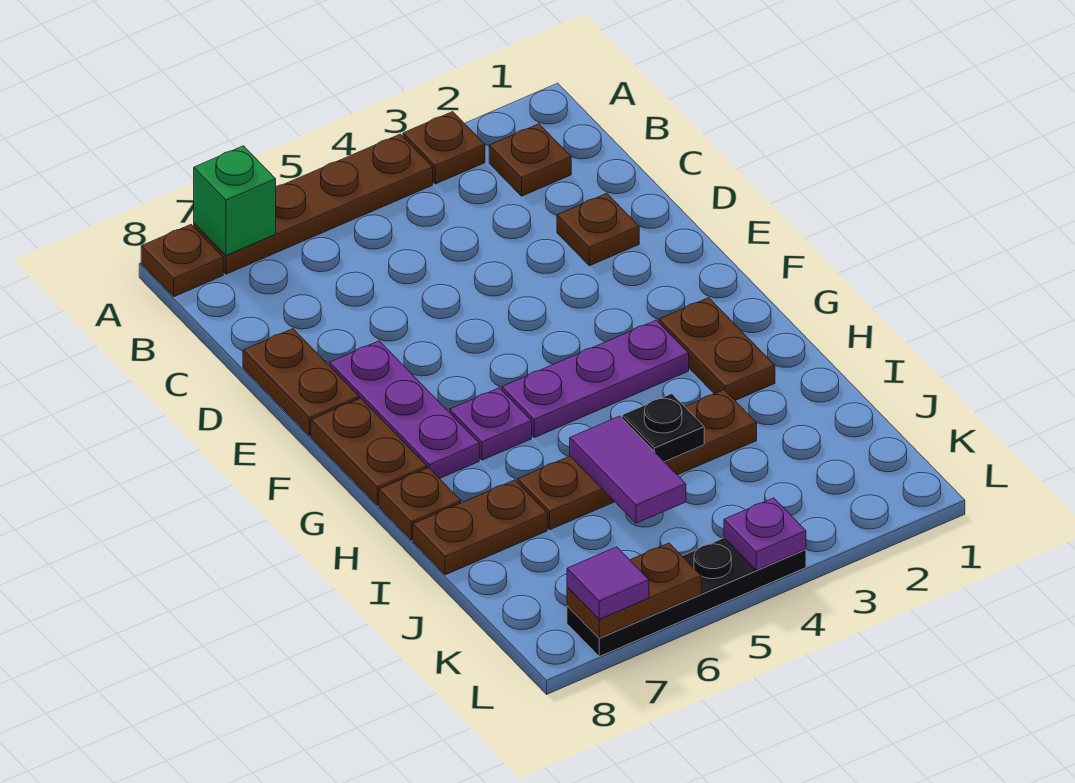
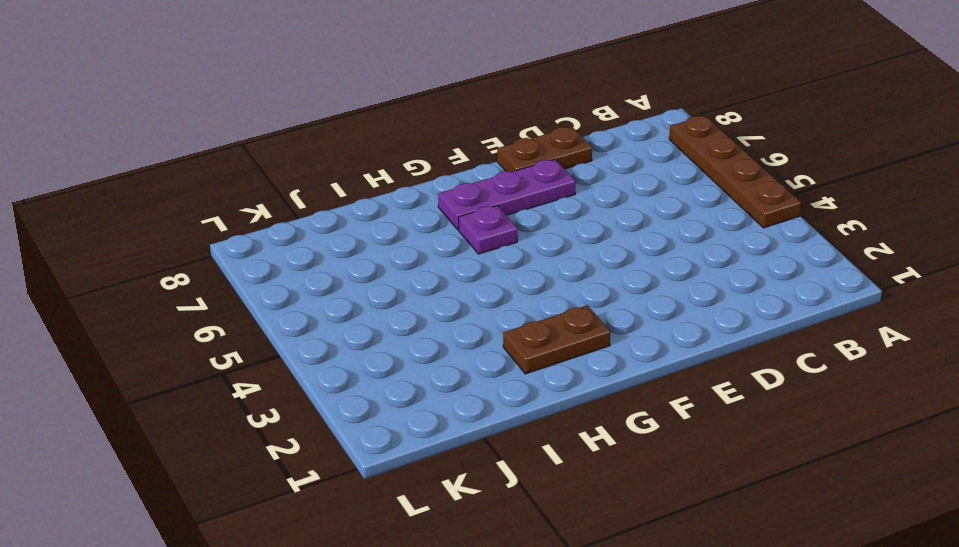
none -> brown 1x1 plate [403,112,485,184]
none -> brown 1x1 plate [141,225,223,297]
none -> brown 1x1 plate [489,124,571,196]

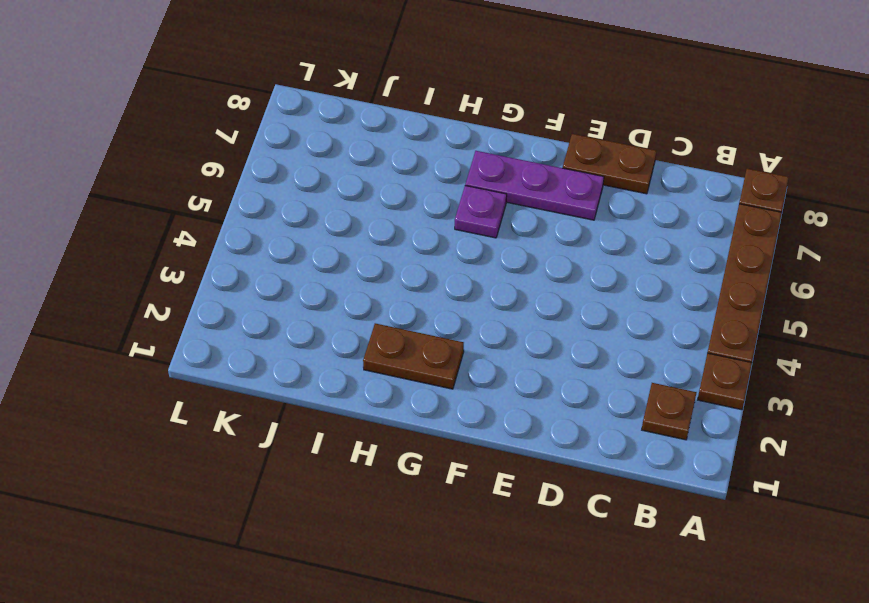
none -> brown 1x1 plate [557,193,639,266]
none -> brown 1x2 plate [311,398,427,505]
none -> purple 1x3 plate [502,320,689,438]

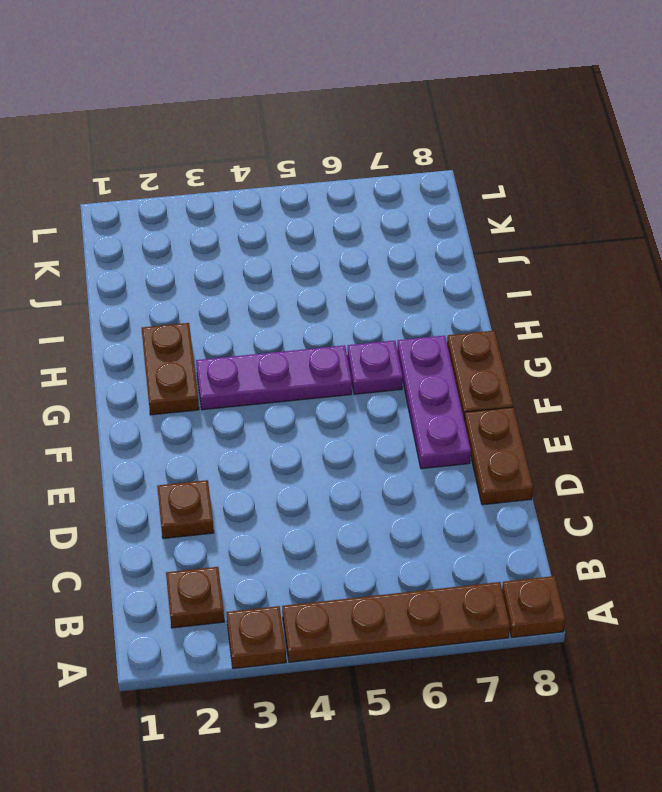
none -> brown 1x1 plate [379,468,461,540]
none -> brown 1x4 plate [517,390,757,530]
none -> brown 1x2 plate [413,480,547,575]

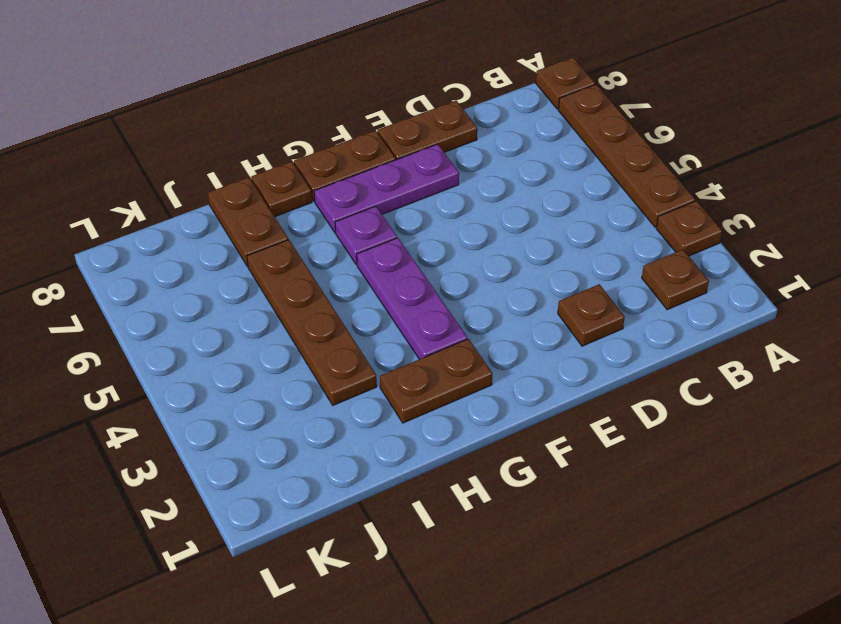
none -> black 1x4 plate [567,538,806,657]
none -> green 1x1 brick [194,146,276,255]
none -> black 1x1 plate [622,394,704,462]

